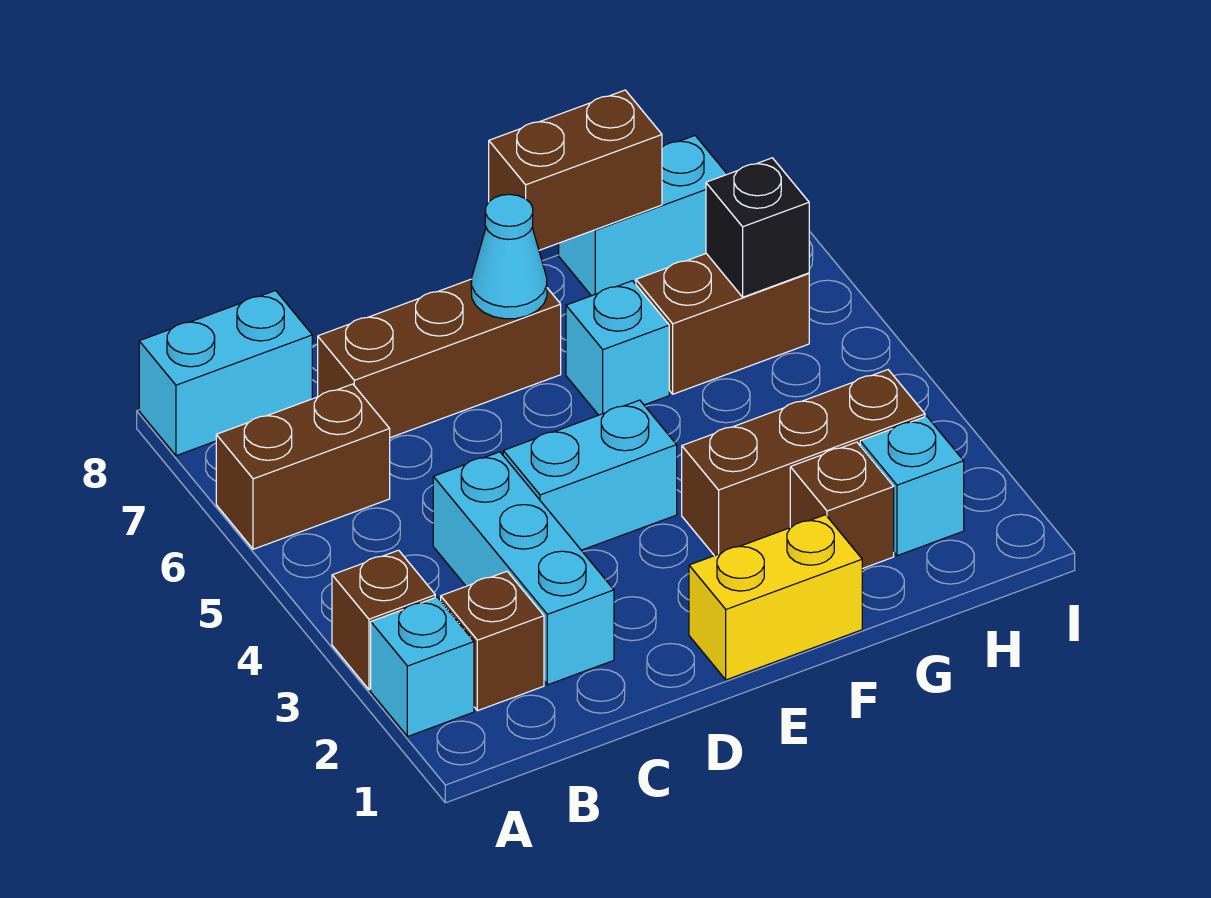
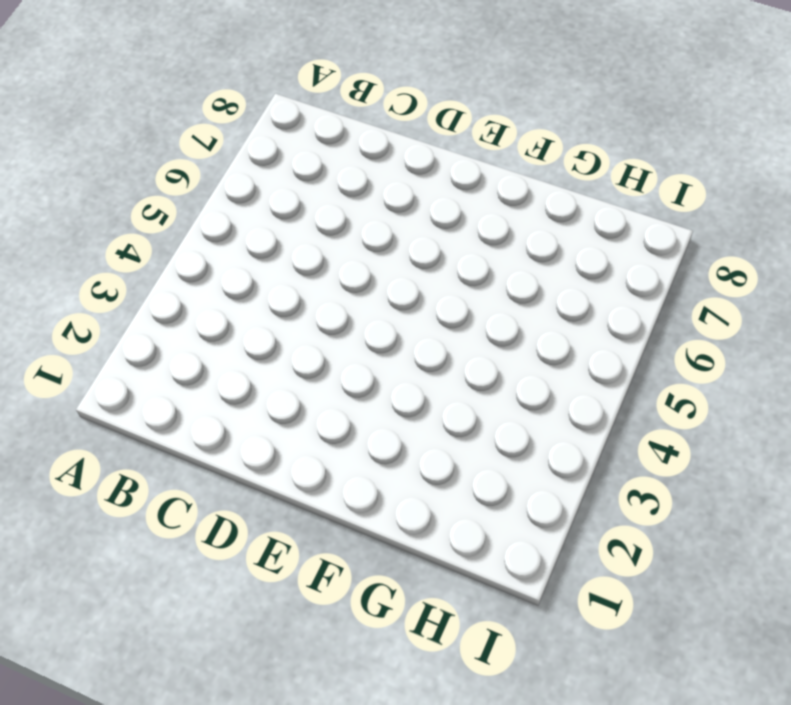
none -> cyan 1x1 brick [371,597,474,737]
none -> brown 1x1 brick [332,550,435,690]
none -> brown 1x2 brick [216,384,390,549]

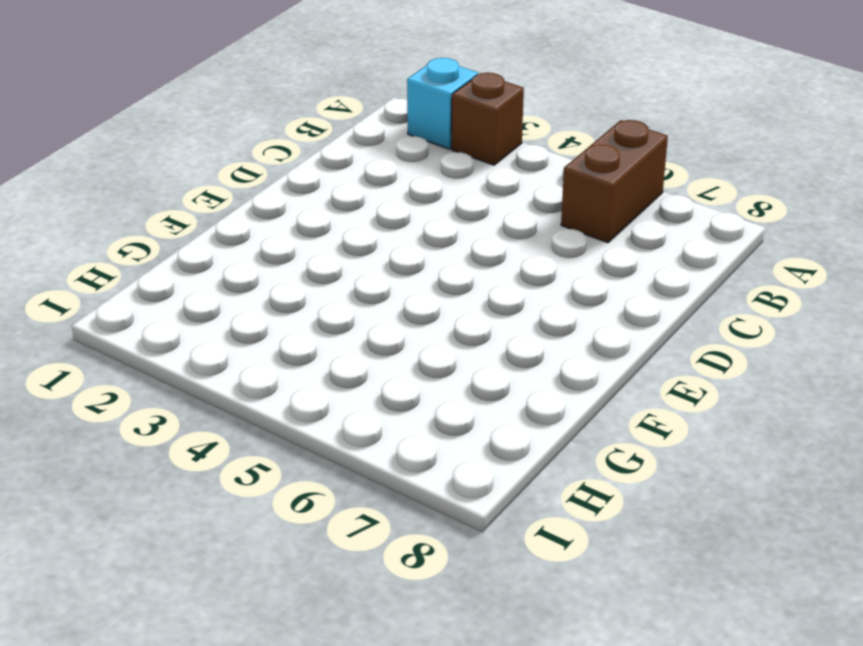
none -> cyan 1x2 brick [139,291,312,456]
none -> brown 1x1 brick [441,571,544,711]
none -> cyan 1x3 brick [433,452,614,685]

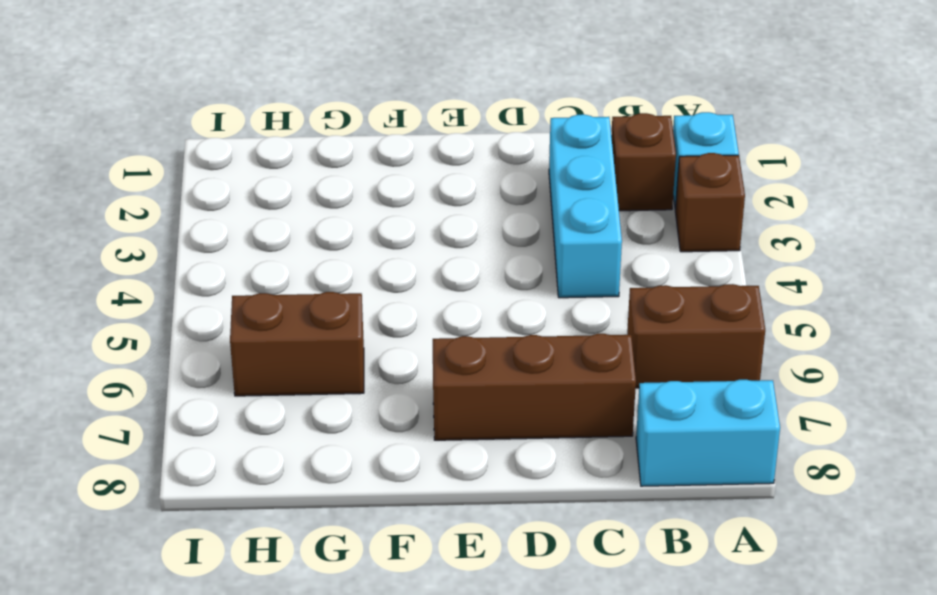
none -> cyan 1x2 brick [503,400,677,550]
none -> yellow 1x2 brick [689,515,862,680]
none -> brown 1x3 brick [682,370,925,556]

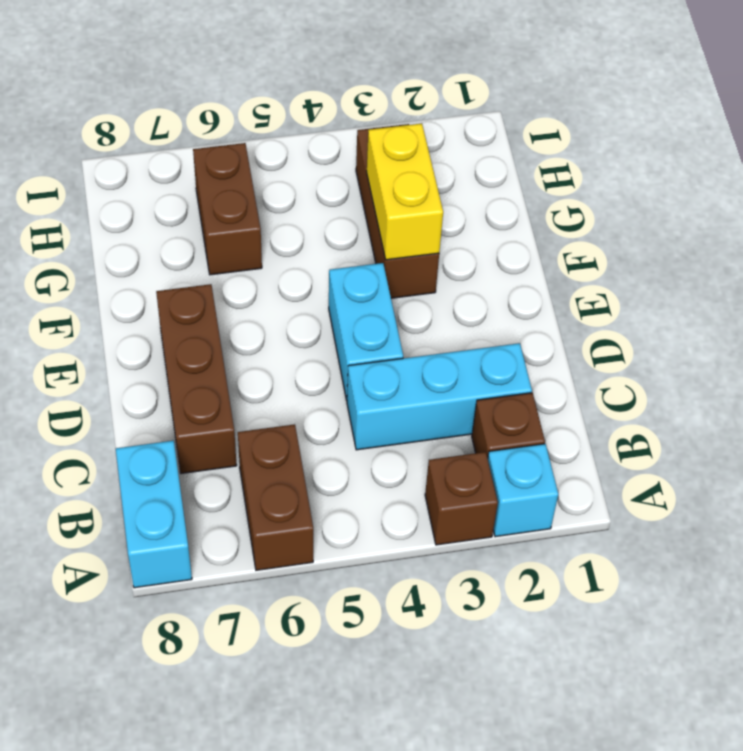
yellow 1x2 brick [367,124,443,260] -> yellow 1x2 brick moved to [689,515,862,680]
none -> cyan 1x1 brick [566,281,669,415]
none -> brown 1x1 brick [790,442,894,569]
none -> cyan 1x2 brick [559,136,727,296]

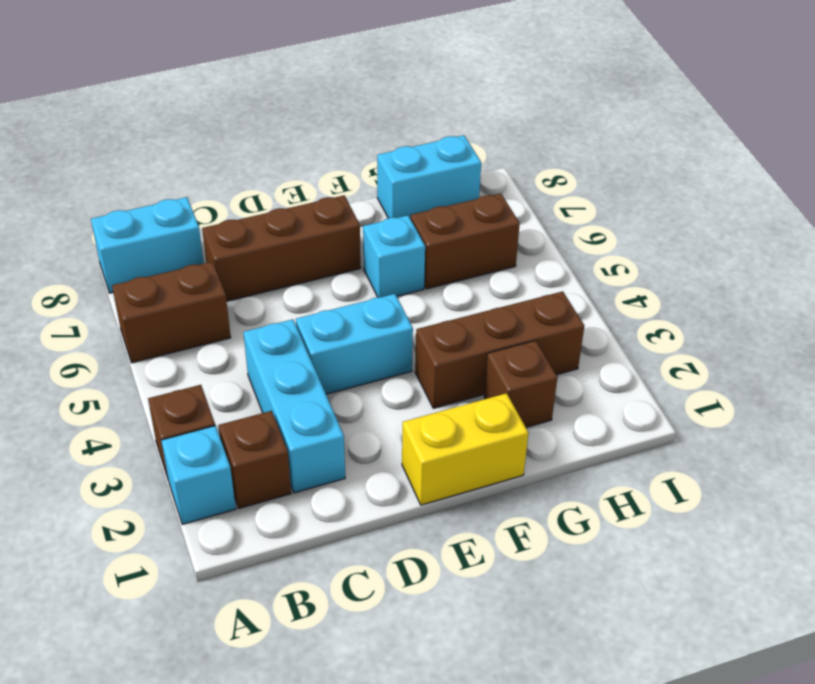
none -> cyan 1x1 brick [860,416,964,556]
none -> cyan 1x1 cone [471,194,547,319]
none -> brown 1x2 brick [489,90,662,250]

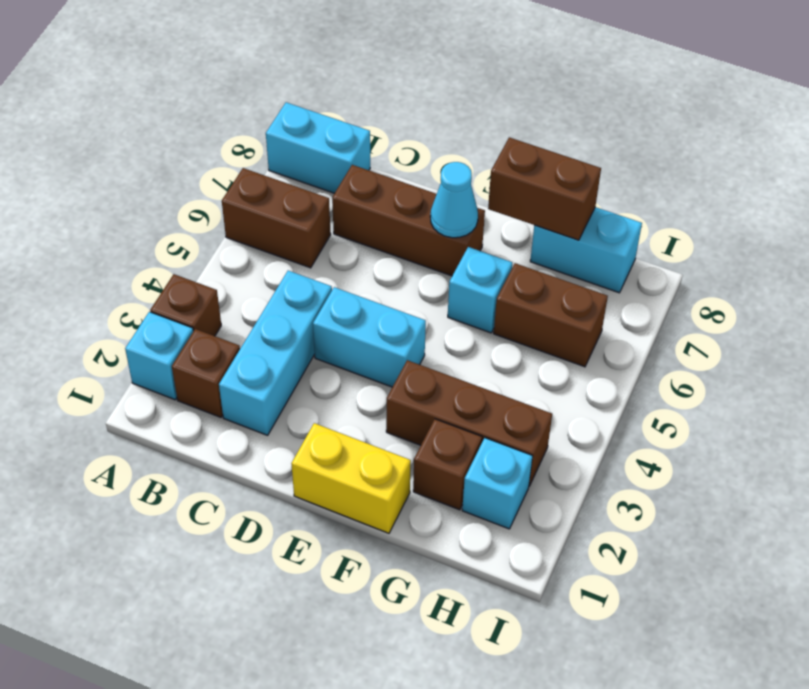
none -> black 1x1 brick [706,158,809,297]

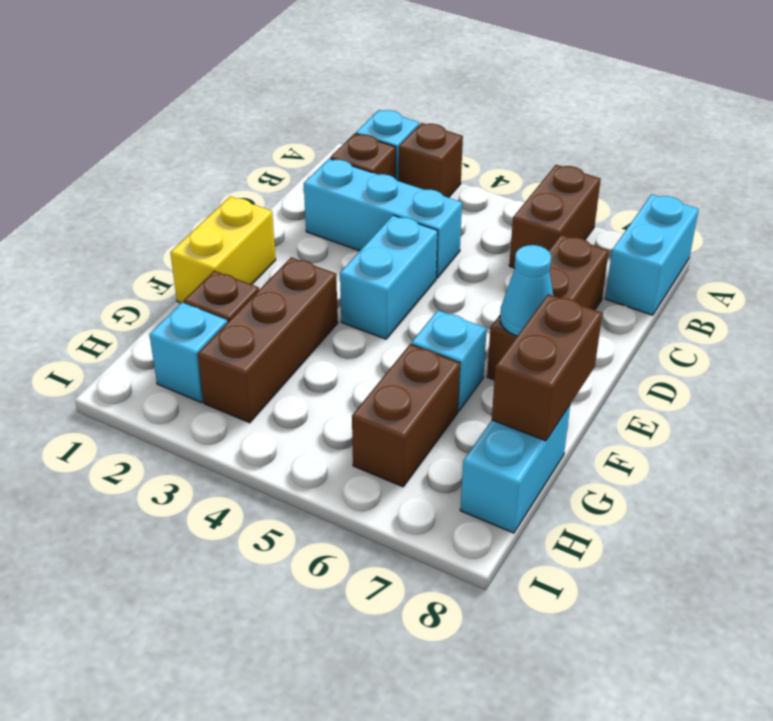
none -> black 1x1 brick [706,158,809,297]

